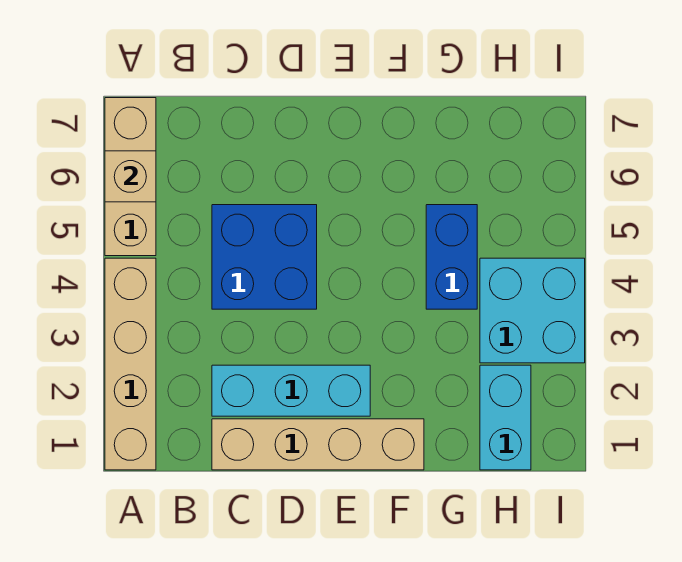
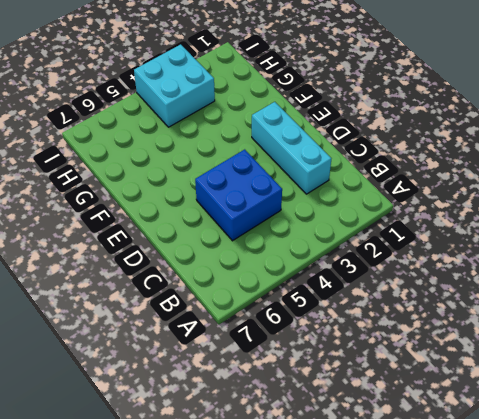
none -> tan 1x4 brick [105,258,156,470]
none -> tan 1x3 brick [105,98,156,256]

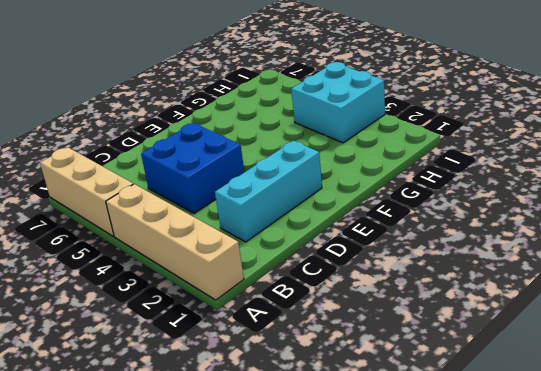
none -> tan 1x4 brick [212,419,424,470]
none -> blue 1x2 brick [426,205,477,309]

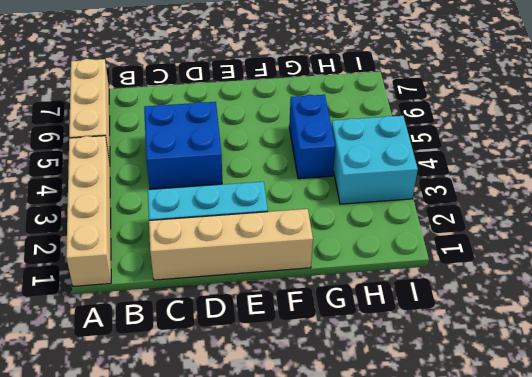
none -> cyan 1x2 brick [480,365,531,470]
none -> tan 1x1 brick [105,151,156,202]

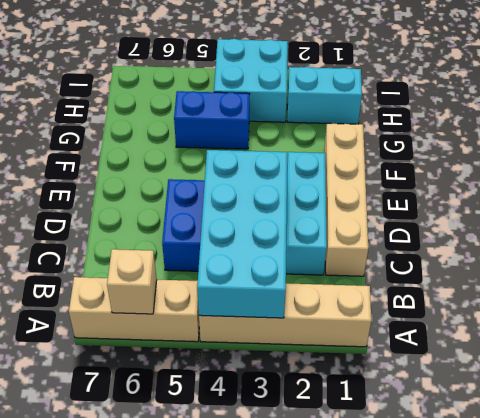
cyan 2x4 brick [197,150,287,318] -> none

